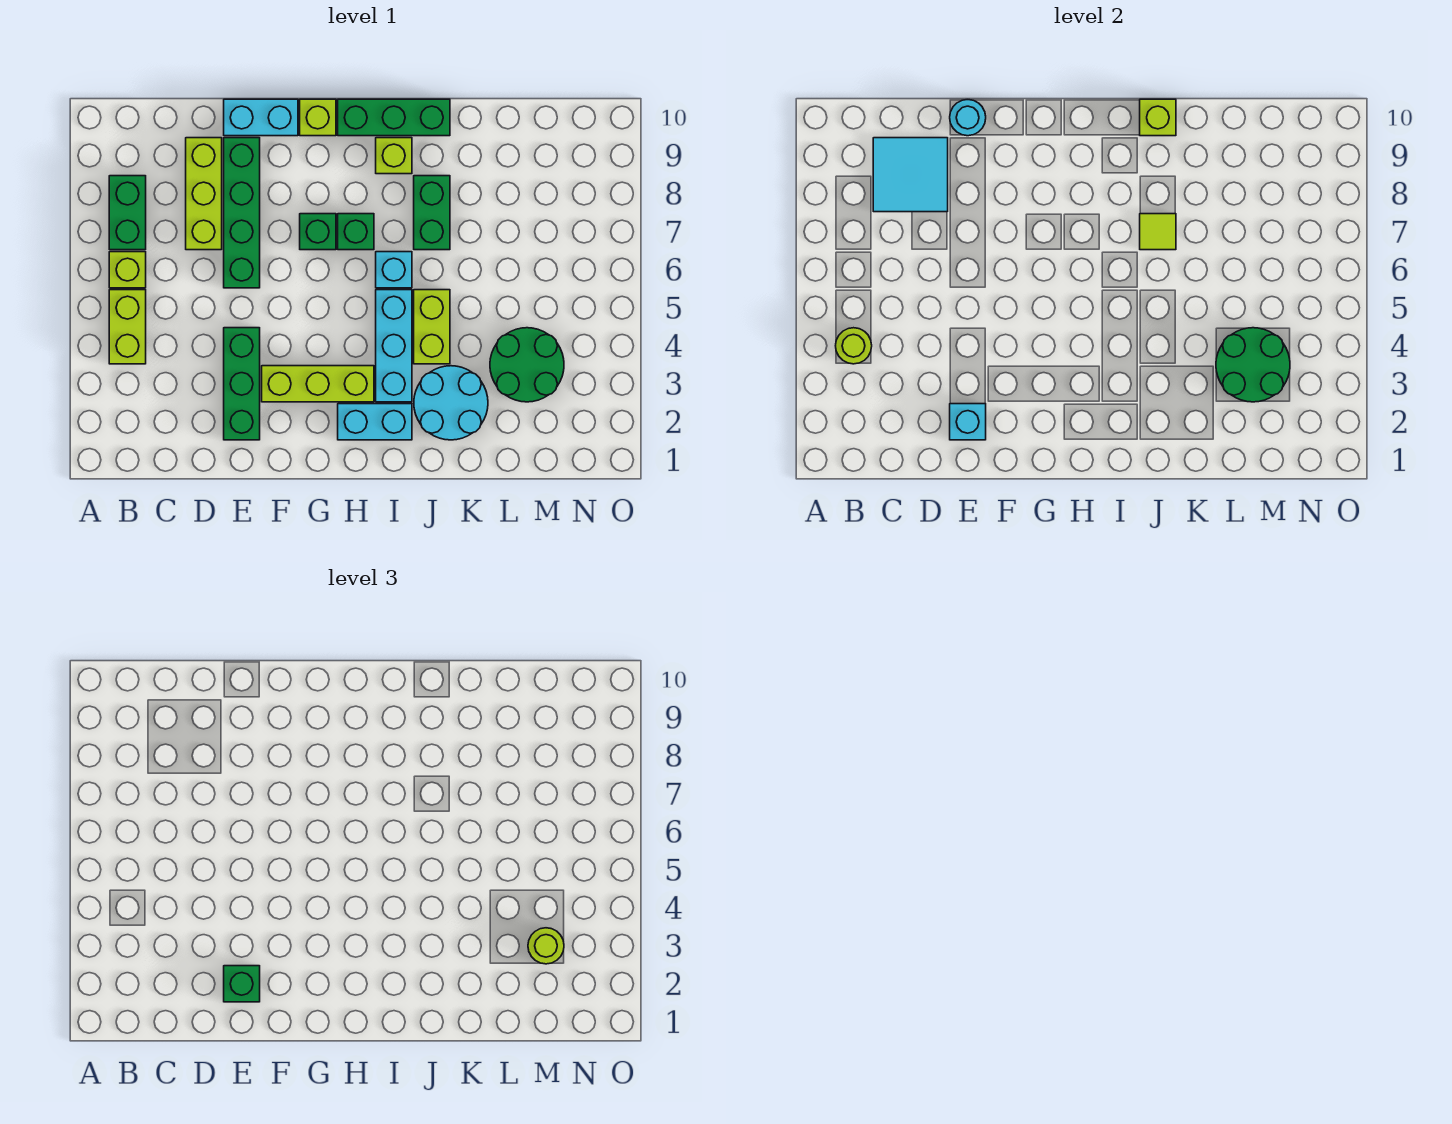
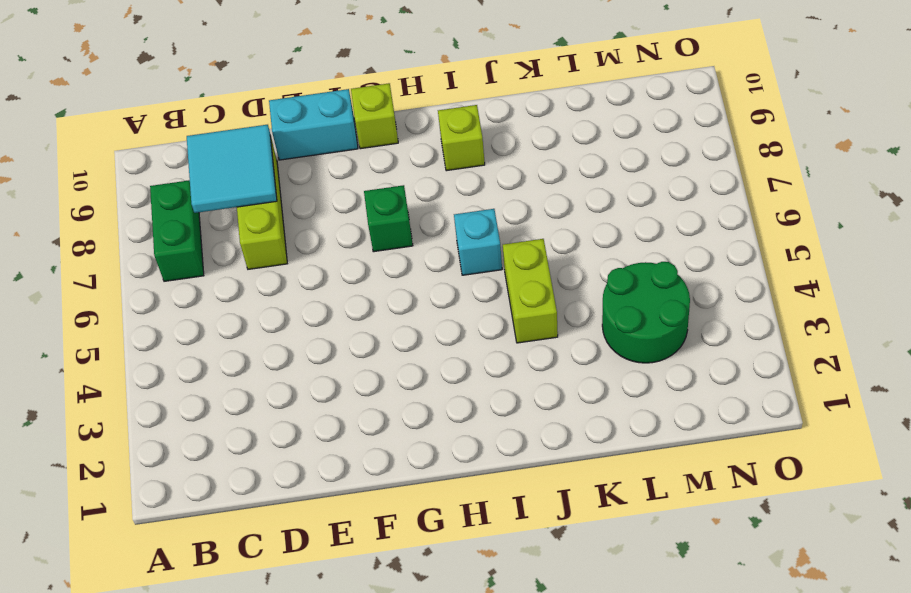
none -> lime 1x2 brick [109,290,146,364]
none -> lime 1x1 brick [109,252,146,288]
none -> green 1x3 brick [224,328,260,440]

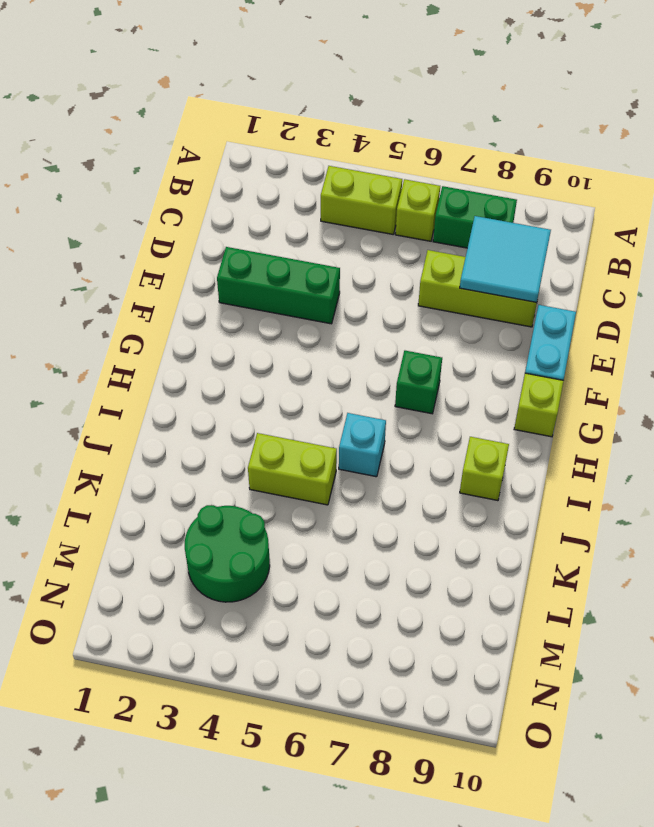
none -> green 1x4 brick [224,138,260,288]
none -> lime 1x3 brick [262,366,374,402]
none -> cyan 1x2 brick [338,404,412,440]

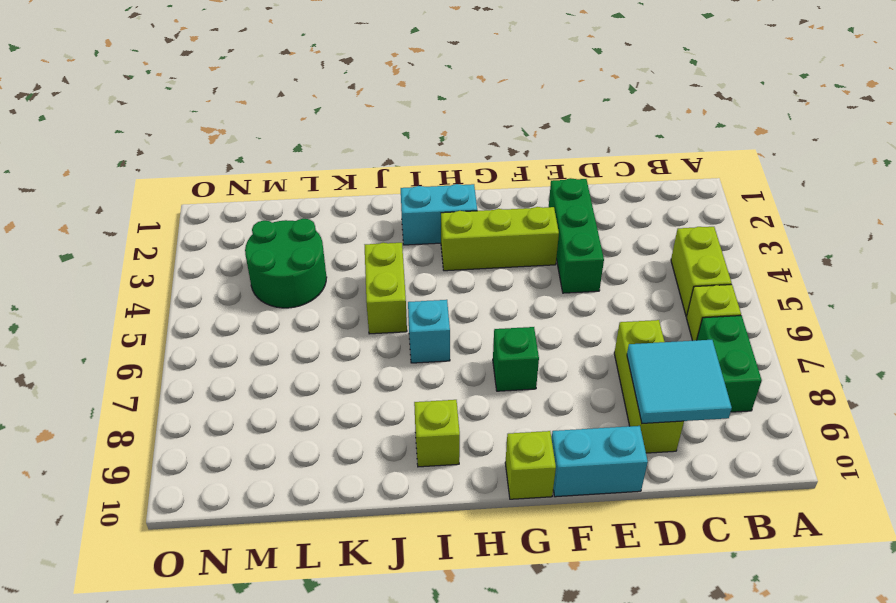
none -> green 1x4 brick [224,138,260,288]
none -> green 1x1 brick [338,214,374,250]
none -> green 1x3 brick [338,99,450,136]

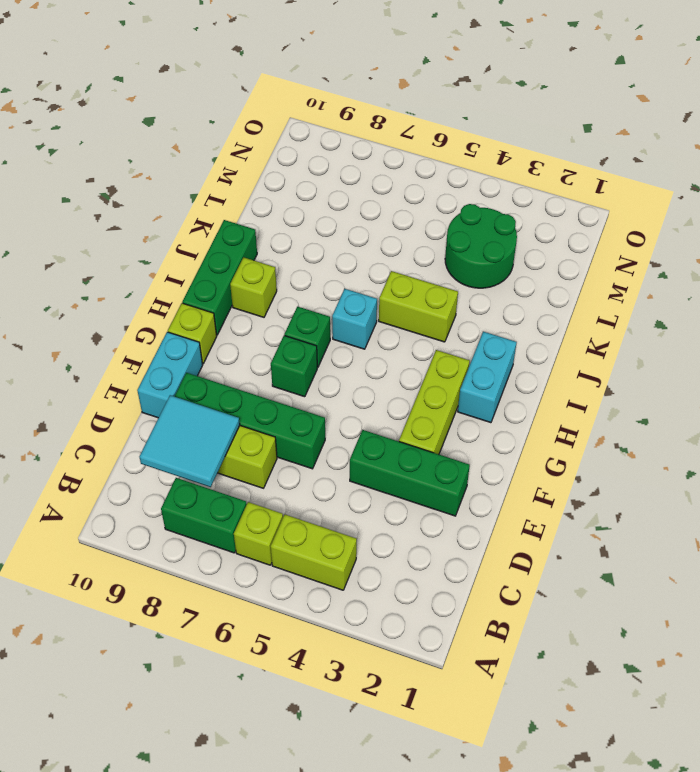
none -> cyan 1x3 brick [376,290,412,402]
none -> cyan 2x2 round brick [414,366,488,440]
none -> green 1x2 brick [414,176,450,250]

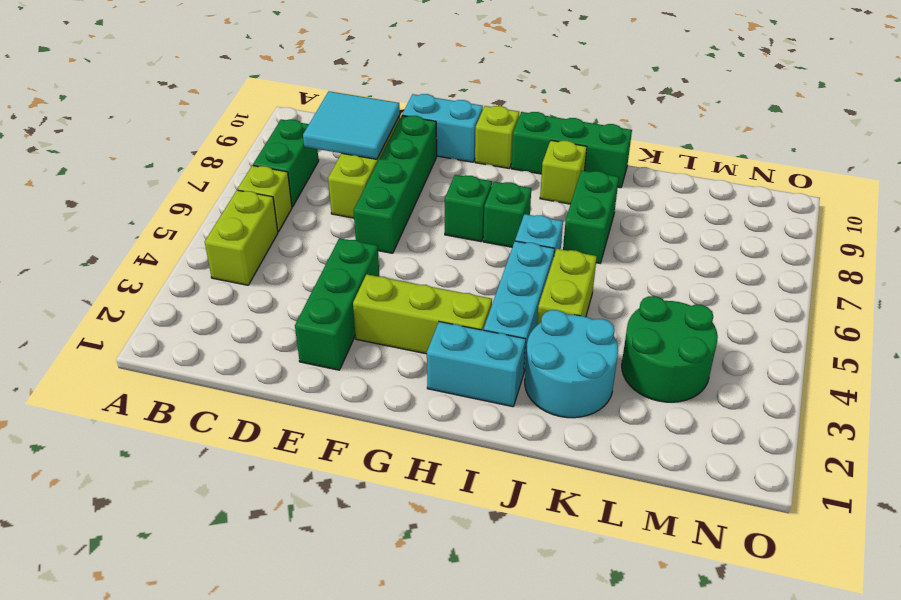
none -> lime 1x1 round brick [836,328,872,364]
none -> cyan 1x1 brick [950,404,986,440]
none -> cyan 1x1 round brick [950,100,986,136]

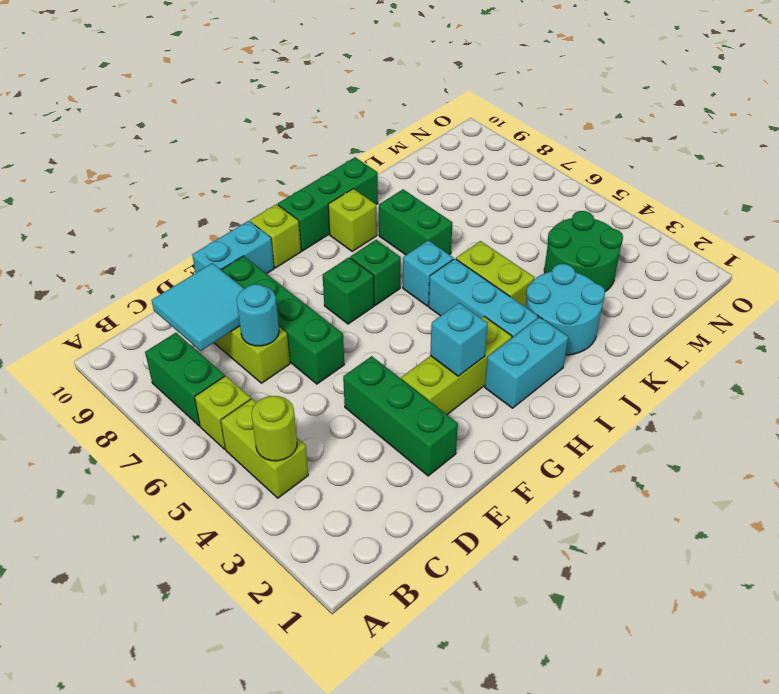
cyan 1x1 round brick [237,284,279,346] -> cyan 1x1 round brick moved to [950,100,986,136]
cyan 1x1 brick [430,303,488,376] -> cyan 1x1 brick moved to [950,404,986,440]
none -> lime 1x1 tile [1140,214,1176,250]
none -> lime 1x1 brick [1140,99,1176,136]
none -> green 2x2 round brick [1216,328,1290,402]

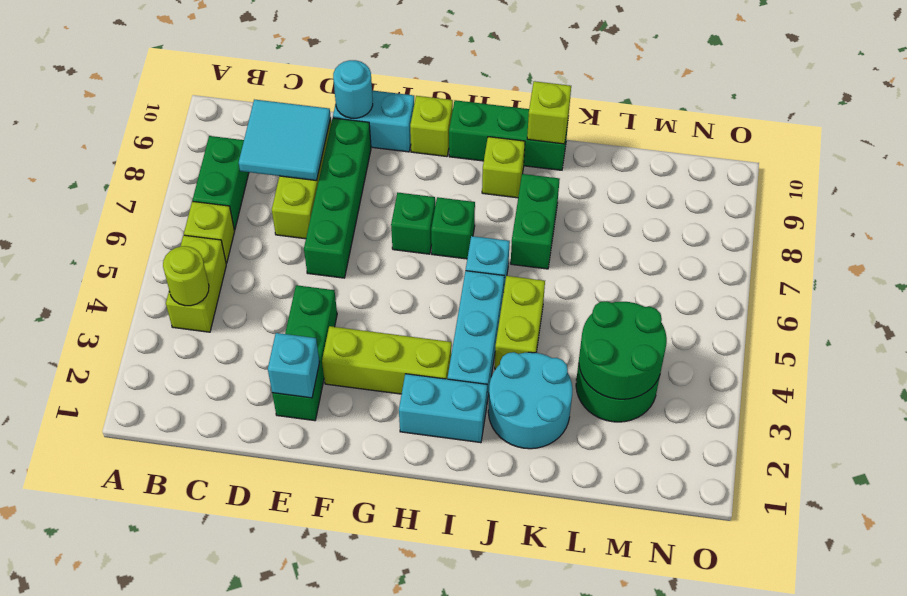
none -> lime 1x1 tile [1140,214,1176,250]
none -> green 1x1 brick [224,966,260,1002]
none -> lime 1x1 round brick [528,928,564,964]

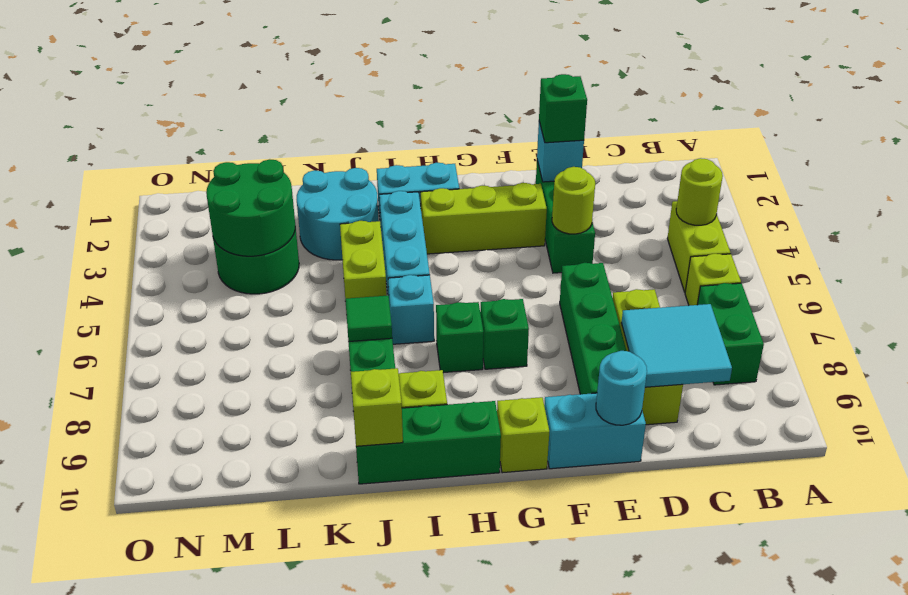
lime 1x1 round brick [552,167,595,234] -> lime 1x1 round brick moved to [528,928,564,964]
green 1x1 tile [345,295,392,342] -> lime 1x1 tile [1140,214,1176,250]

